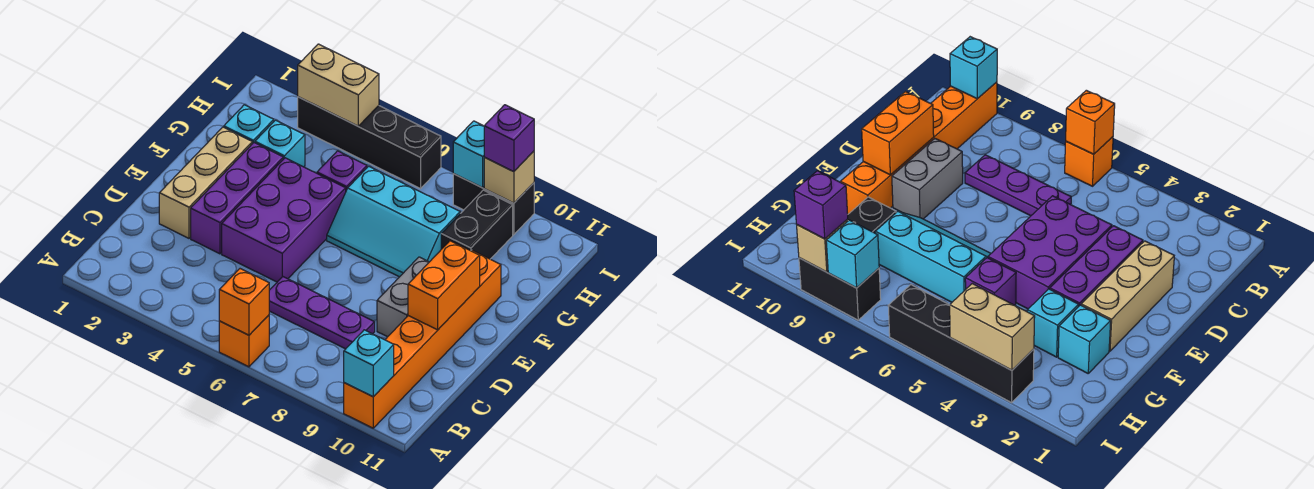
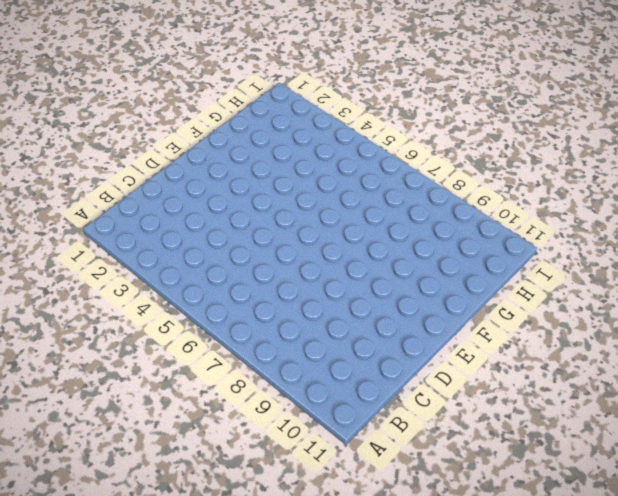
none -> orange 1x1 brick [219,315,269,367]
none -> orange 1x6 brick [344,250,501,428]
none -> purple 1x3 plate [269,277,375,349]

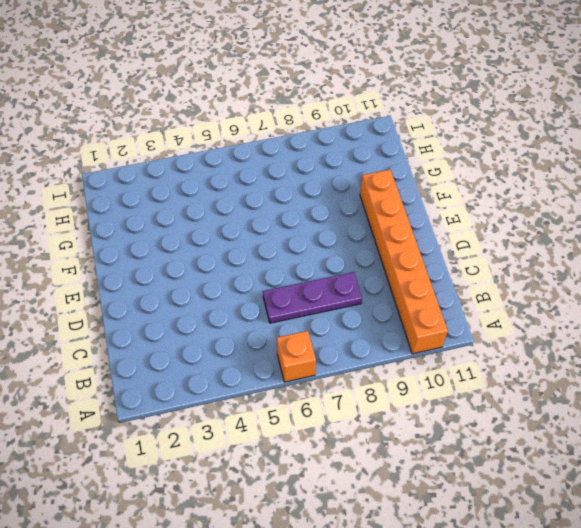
none -> tan 1x3 brick [159,127,252,238]
none -> purple 1x3 brick [191,143,283,254]
none -> purple 2x3 brick [222,158,346,282]

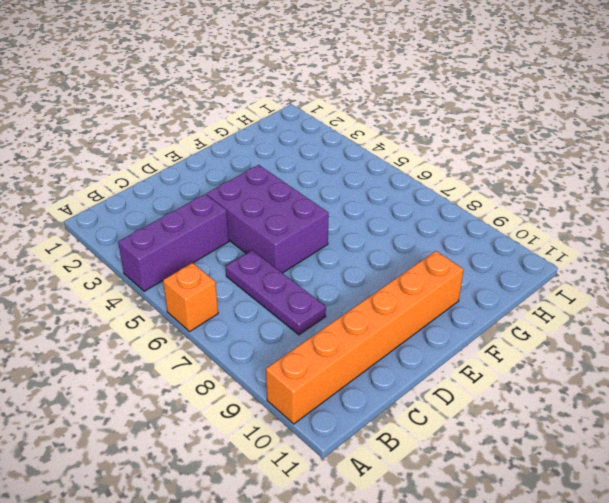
purple 1x3 brick [118,194,229,291] -> purple 1x3 brick moved to [191,143,283,254]
purple 2x3 brick [207,165,329,273] -> purple 2x3 brick turned to [222,158,346,282]
none -> tan 1x3 brick [159,127,252,238]
none -> grey 1x2 brick [377,257,429,337]
none -> cyan 2x3 slope [327,166,460,277]

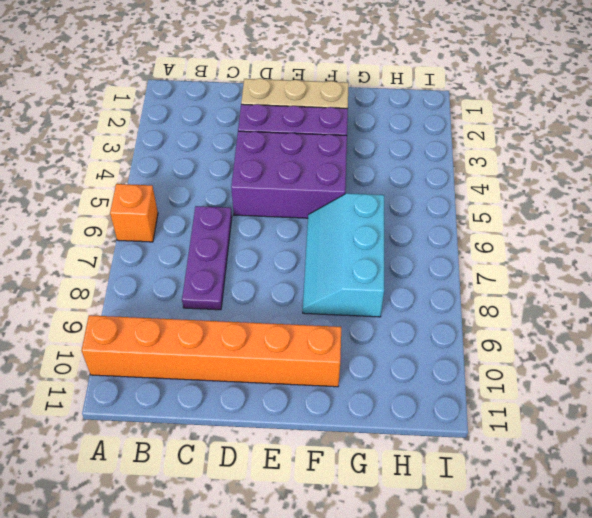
none -> grey 1x2 brick [377,257,429,337]
none -> cyan 1x1 brick [224,105,274,144]
none -> cyan 1x1 brick [255,120,305,167]

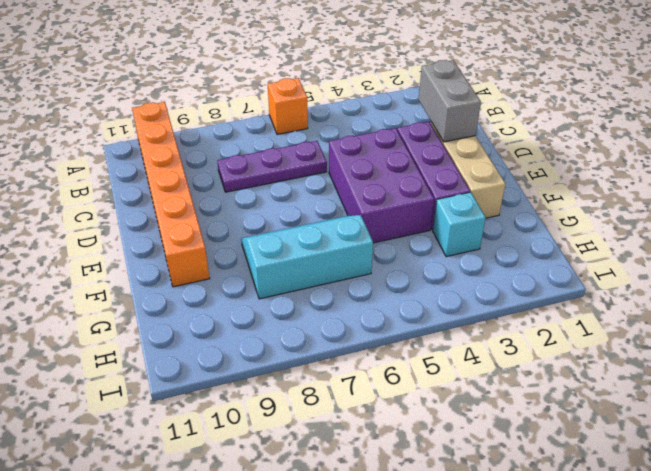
grey 1x2 brick [419,60,481,142] -> grey 1x2 brick moved to [377,257,429,337]
none -> cyan 1x1 brick [224,105,274,144]
none -> purple 1x1 brick [317,151,367,190]
none -> black 1x2 brick [441,190,513,259]

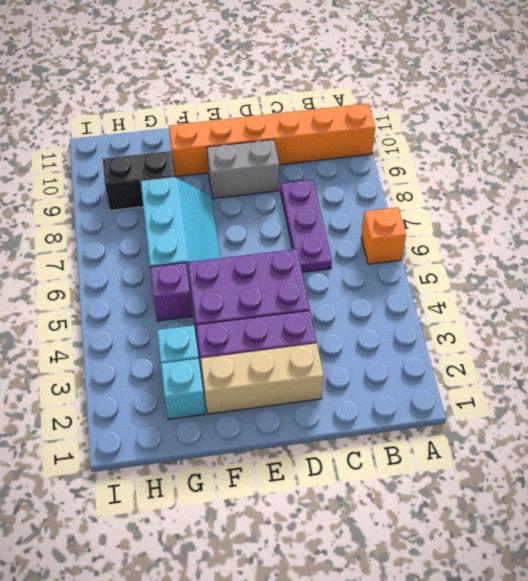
none -> black 1x4 brick [298,97,441,189]
none -> black 1x2 brick [453,174,534,235]
none -> orange 1x1 brick [219,269,269,335]

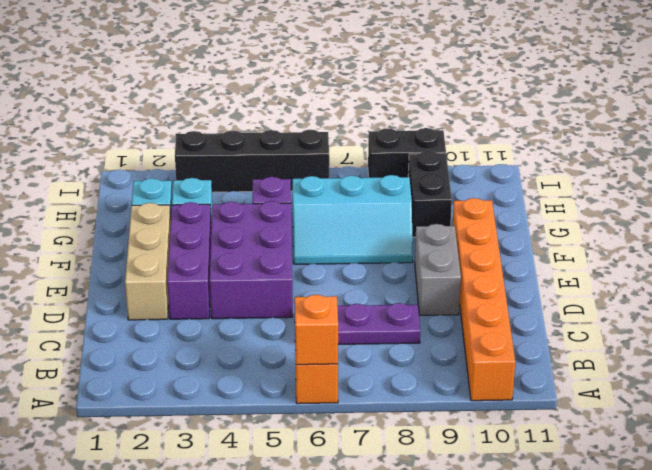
none -> cyan 1x1 brick [344,330,394,397]
none -> orange 1x2 brick [408,241,480,330]
none -> tan 1x2 brick [298,44,379,126]

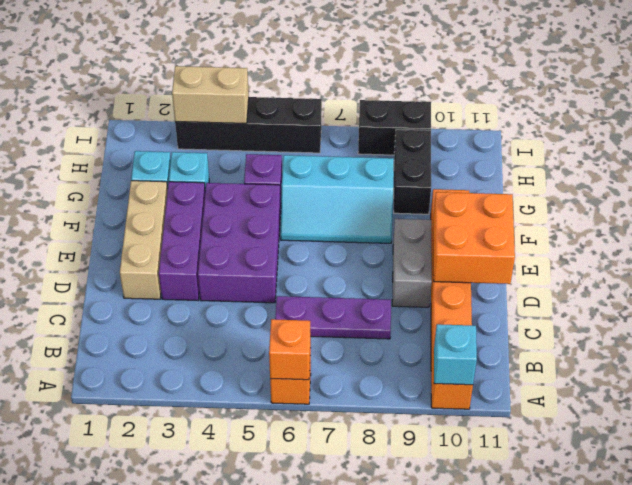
orange 2x2 brick [433,192,515,284] -> orange 1x2 brick [408,241,480,330]
none -> cyan 1x1 brick [453,121,484,188]
none -> tan 1x1 brick [484,151,534,203]
none -> purple 1x1 brick [484,105,534,172]

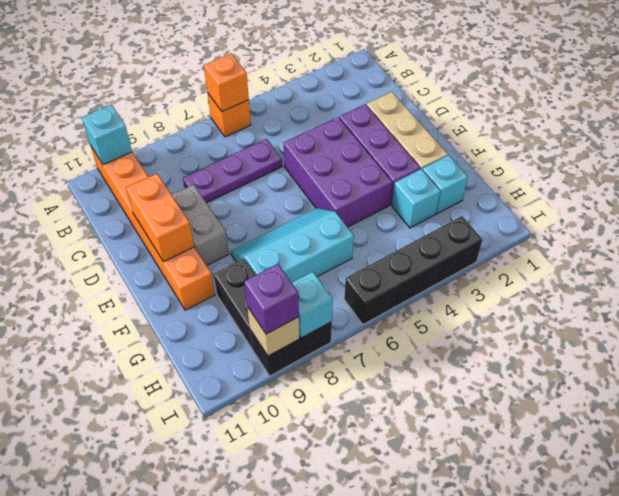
none -> purple 1x1 brick [317,151,367,190]
none -> tan 1x2 brick [298,44,379,126]

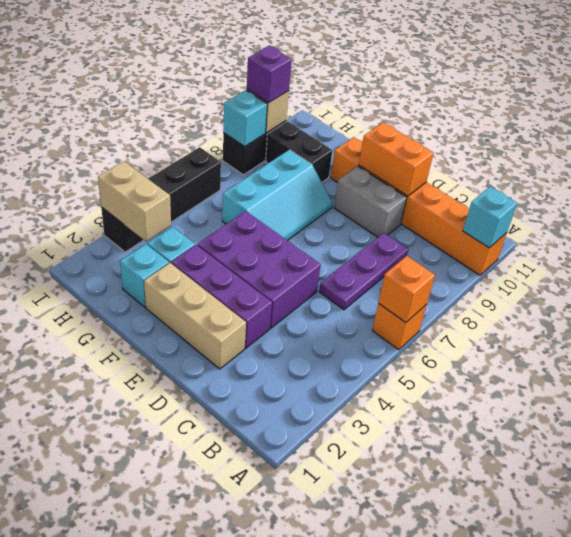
tan 1x2 brick [98,161,171,242] -> tan 1x2 brick turned to [298,44,379,126]
none -> purple 1x1 brick [317,151,367,190]

